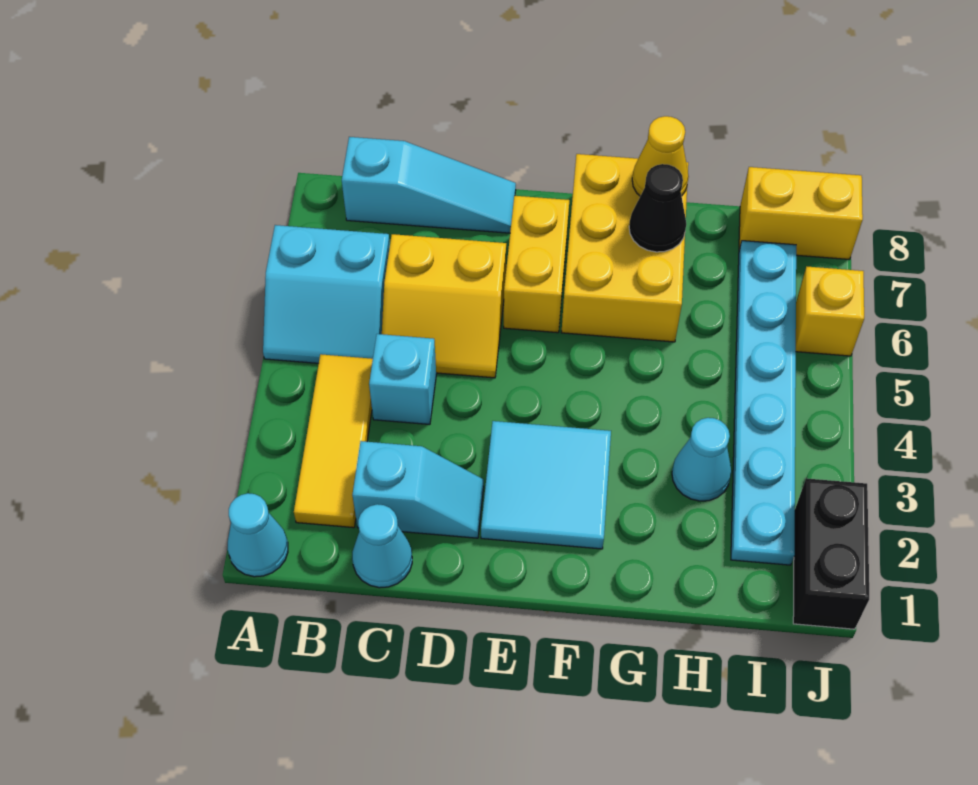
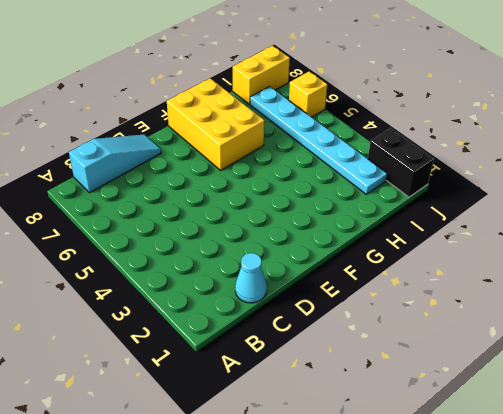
none -> cyan 1x1 cone [227,493,288,577]
none -> cyan 2x2 slope [263,225,390,363]
none -> yellow 1x3 tile [294,354,373,528]

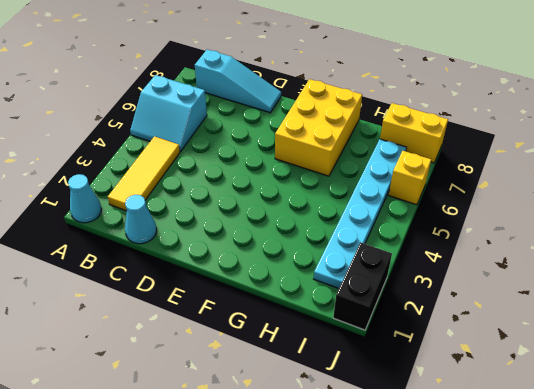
none -> cyan 1x2 slope [352,441,484,538]
none -> cyan 1x1 brick [369,334,436,424]
none -> yellow 2x2 slope [382,234,506,378]

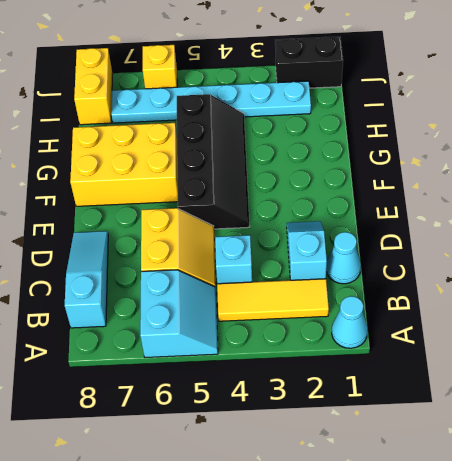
black 2x4 slope [177,94,250,229] -> none
none -> cyan 2x2 tile [481,421,611,549]
none -> yellow 1x2 brick [504,196,569,333]
none -> cyan 1x1 cone [672,418,731,501]

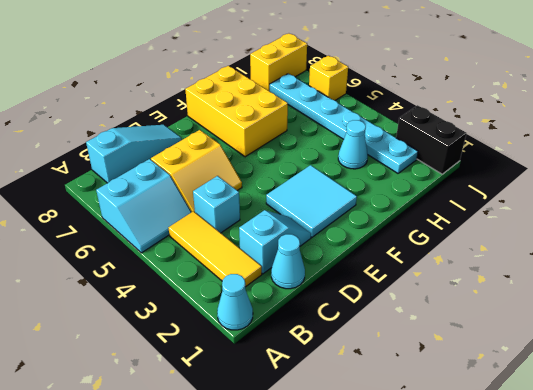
none -> yellow 1x2 brick [504,196,569,333]
none -> black 1x1 cone [629,164,686,252]
none -> yellow 1x1 cone [632,116,689,196]

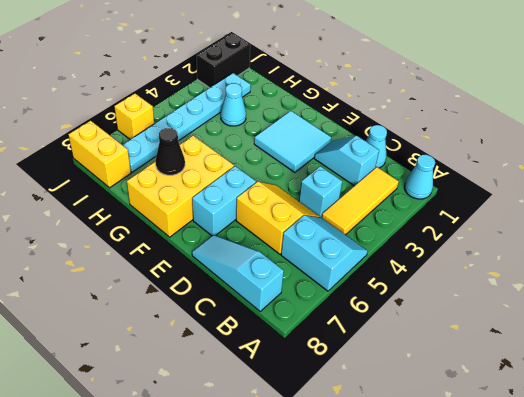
cyan 1x2 brick [192,166,256,236] -> yellow 1x2 brick [504,196,569,333]
none -> yellow 1x1 cone [632,116,689,196]

